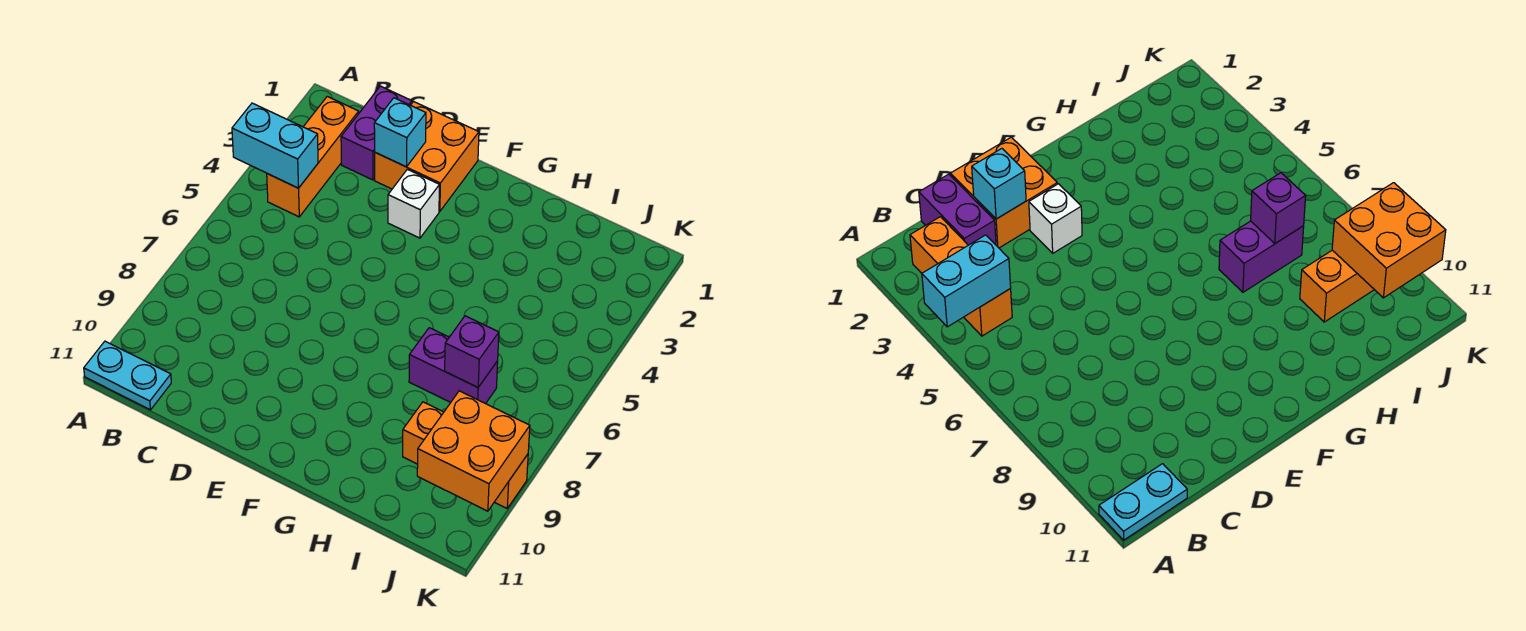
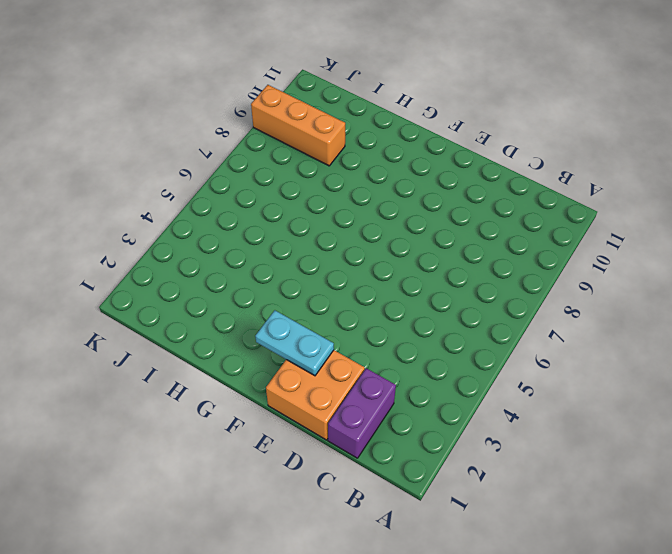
cyan 1x2 plate [255,310,334,376] -> cyan 1x2 plate moved to [84,341,171,410]
none -> orange 1x3 brick [267,97,359,217]
none -> white 1x1 brick [388,169,439,238]

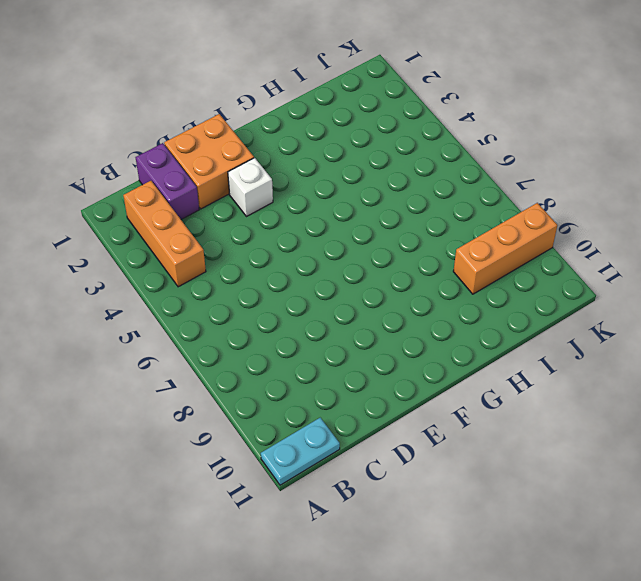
none -> purple 1x2 brick [409,328,498,404]
none -> cyan 1x2 brick [232,103,318,188]

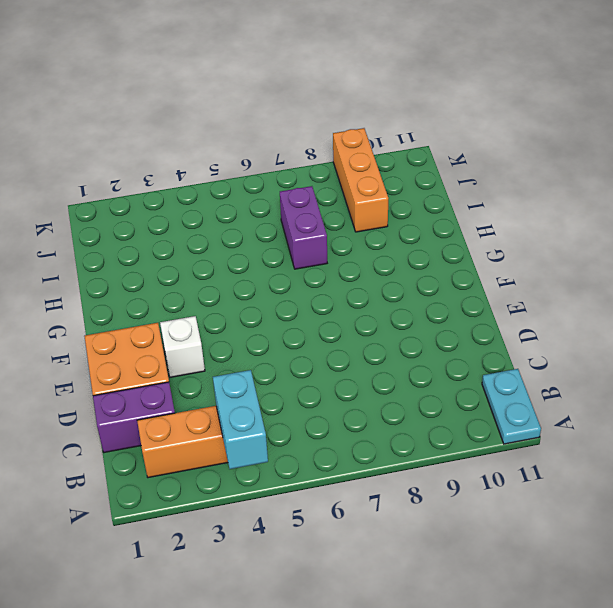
none -> cyan 1x1 brick [374,98,426,167]
none -> purple 1x1 brick [445,316,499,387]

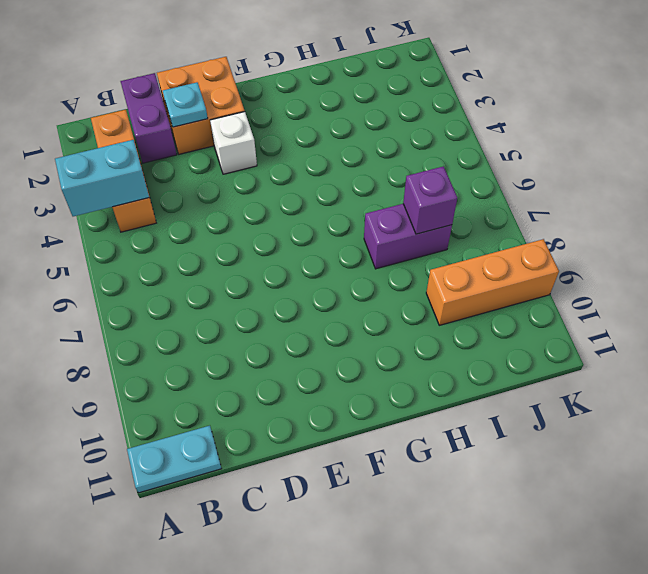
cyan 1x1 plate [163,82,208,127] -> cyan 1x1 brick [374,98,426,167]
none -> orange 2x2 brick [417,391,530,511]

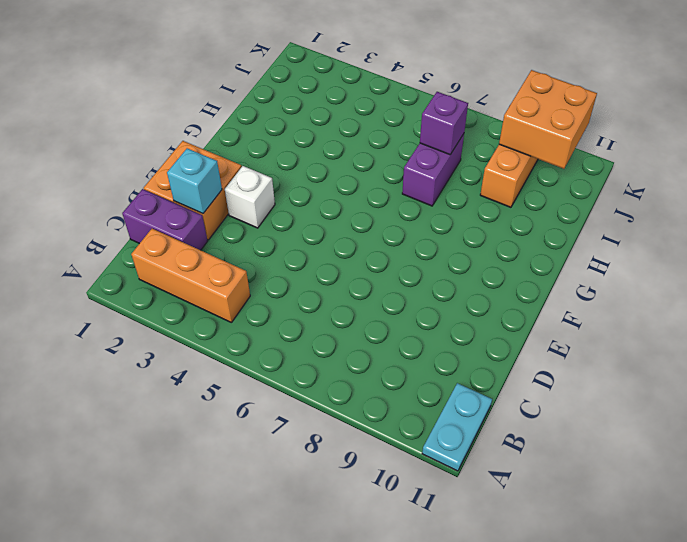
none -> cyan 1x2 brick [232,103,318,188]

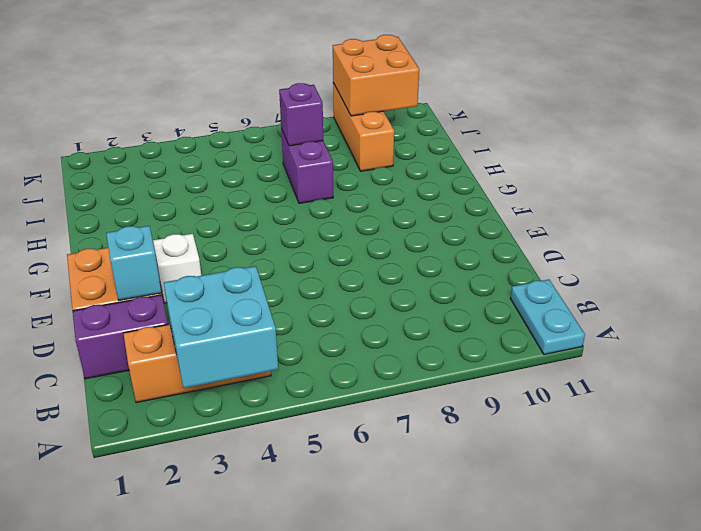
cyan 2x2 brick [164,266,278,388] -> cyan 1x2 brick [232,103,318,188]

